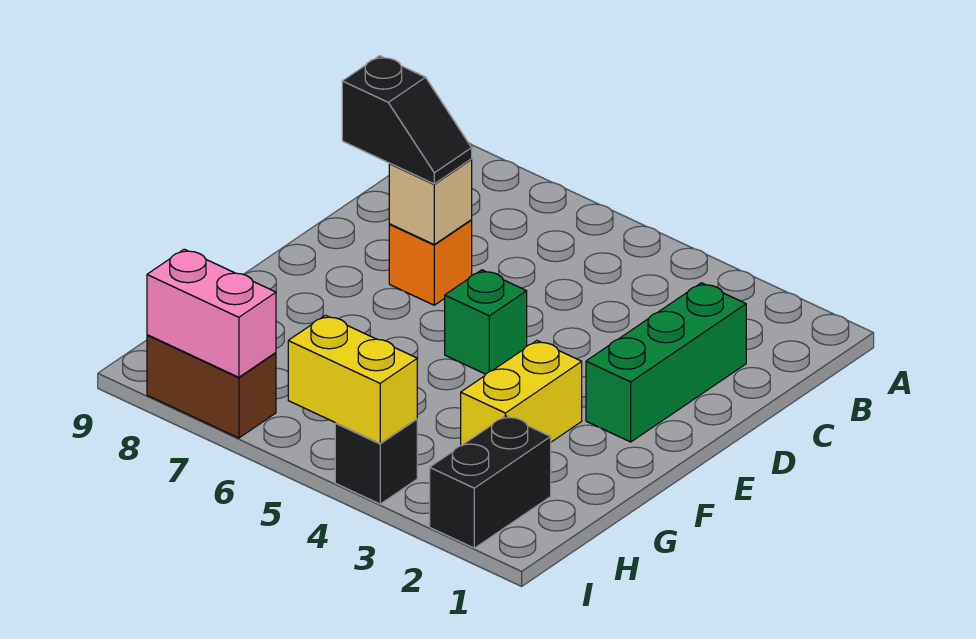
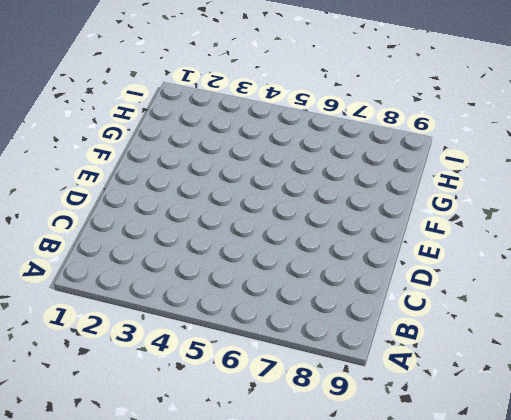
none -> green 1x3 brick [586,283,746,442]
none -> orange 1x1 brick [389,220,472,305]

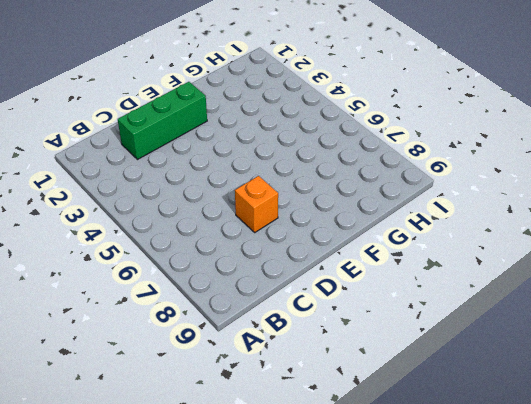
none -> green 1x1 brick [445,270,527,374]
none -> yellow 1x2 brick [461,341,582,446]

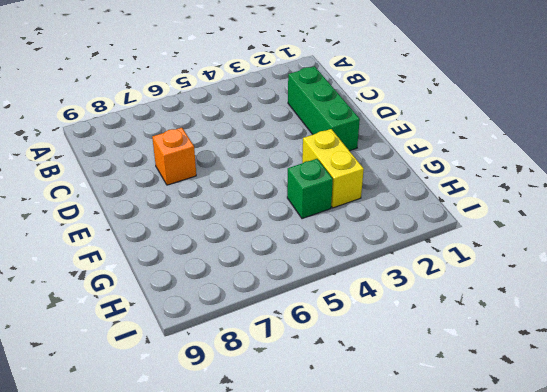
green 1x1 brick [287,159,333,219] -> green 1x1 brick moved to [445,270,527,374]
none -> black 1x2 brick [430,416,551,548]
none -> black 1x1 brick [335,419,417,504]

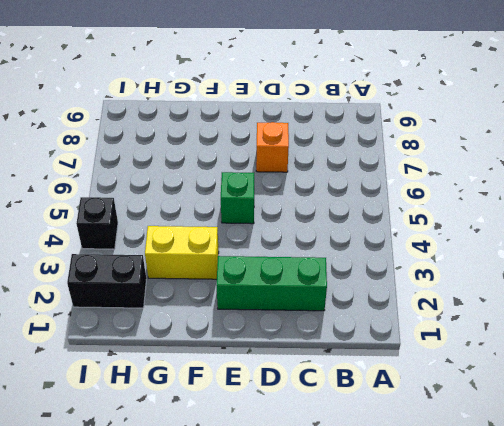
none -> brown 1x2 brick [147,335,276,438]
none -> tan 1x1 brick [389,159,472,244]

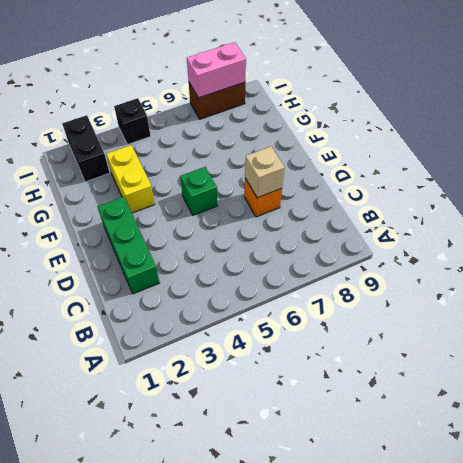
none -> yellow 1x2 brick [288,315,417,443]
none -> black 1x2 slope [342,56,472,184]

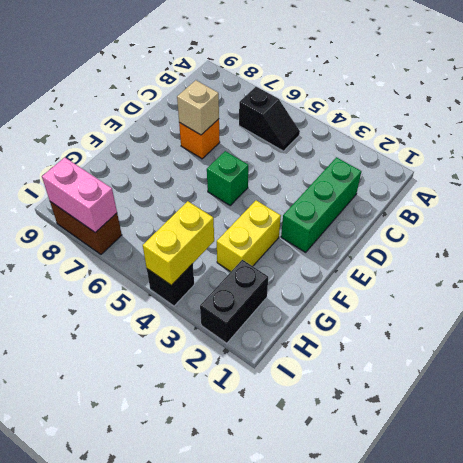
black 1x2 slope [239,87,300,151] -> black 1x2 slope moved to [342,56,472,184]
yellow 1x2 brick [143,201,214,286] -> yellow 1x2 brick turned to [288,315,417,443]

